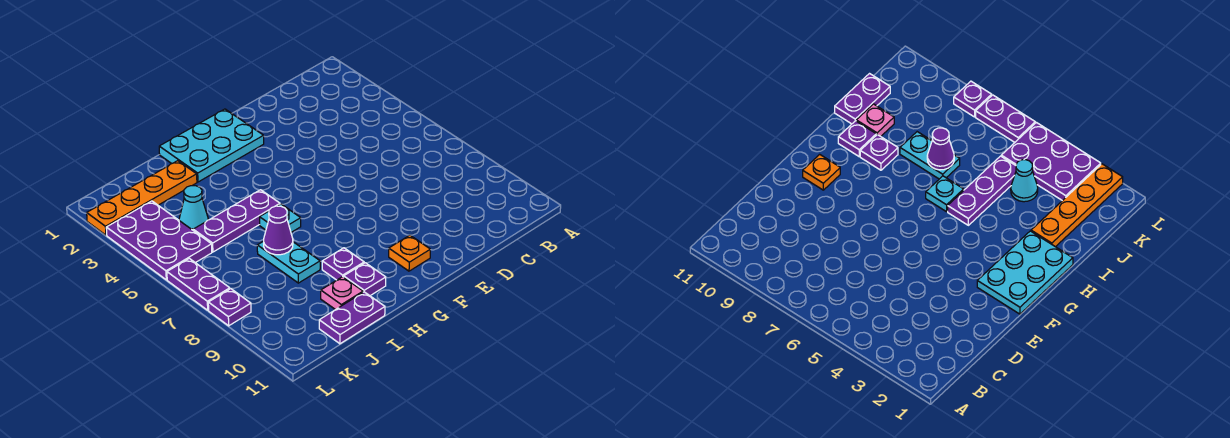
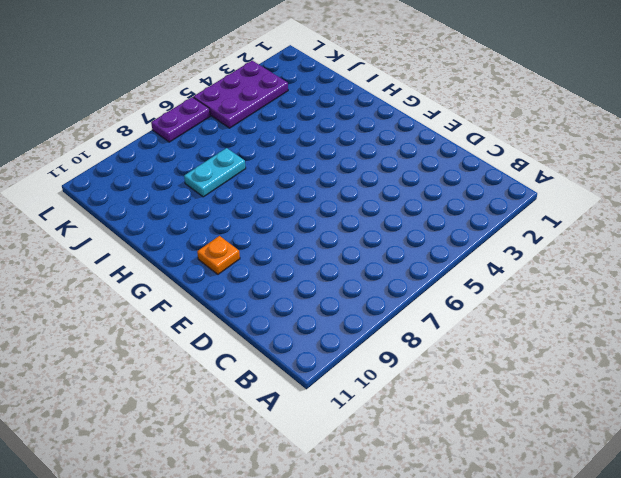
none -> cyan 2x3 plate [159,109,264,182]
none -> purple 1x3 plate [193,190,280,252]
none -> cyan 1x1 plate [260,204,301,232]

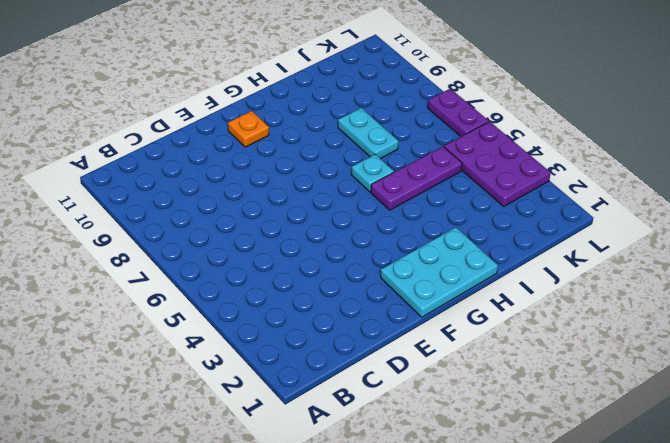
none -> purple 1x1 plate [322,248,364,280]
none -> purple 1x1 plate [344,263,386,296]
none -> orange 1x4 plate [87,161,197,235]

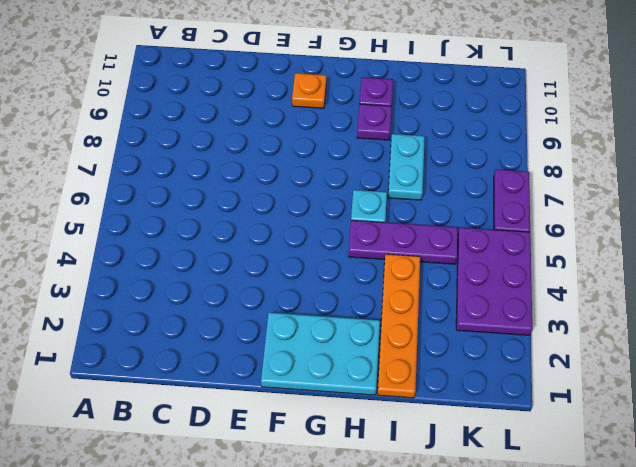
orange 1x4 plate [377,254,420,398] -> orange 1x4 plate turned to [87,161,197,235]
none -> pink 1x1 plate [321,277,363,310]
none -> purple 1x2 plate [319,292,385,344]
none -> cyan 1x1 cone [179,186,208,230]

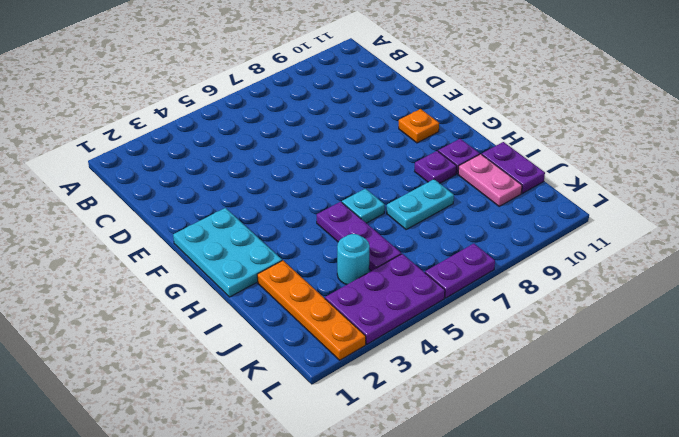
pink 1x2 plate [458,154,522,206] -> pink 1x1 plate [321,277,363,310]
cyan 1x1 round brick [337,234,370,285] -> cyan 1x1 cone [179,186,208,230]
none -> purple 1x1 plate [208,289,251,326]
none -> purple 1x1 cone [264,206,293,255]

